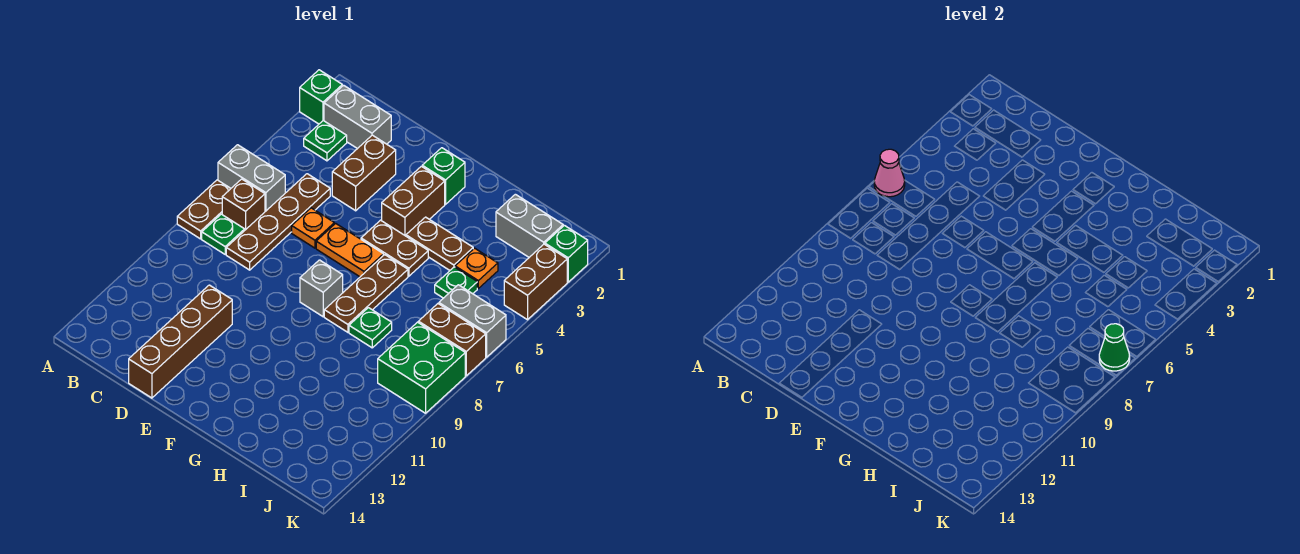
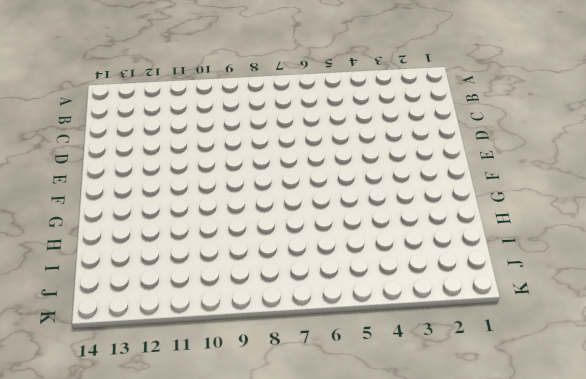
none -> green 1x1 brick [300,70,342,124]
none -> grey 1x2 brick [218,145,285,212]
none -> brown 1x2 plate [177,180,231,239]

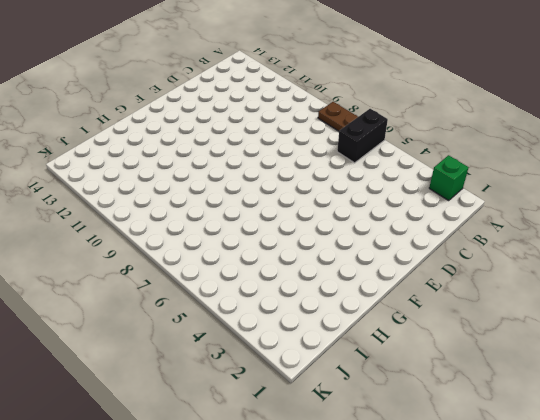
black 1x2 brick [337,109,388,163] -> grey 1x2 brick [218,145,285,212]
none -> grey 1x2 brick [324,85,391,149]
none -> green 1x1 plate [304,121,347,161]
none -> brown 1x1 brick [222,179,265,230]

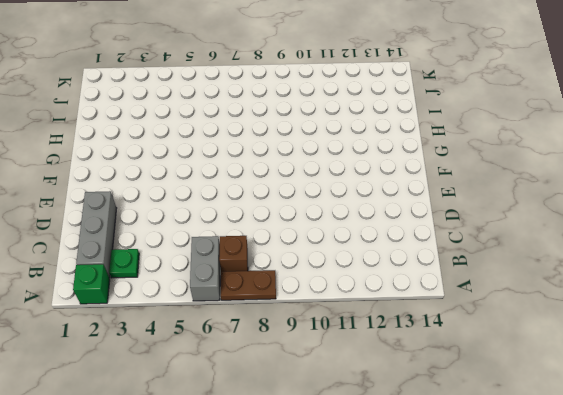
grey 1x3 brick [76,191,117,278] -> grey 1x2 brick [324,85,391,149]
none -> green 1x1 plate [202,214,245,254]
none -> brown 1x4 plate [226,174,330,270]
none -> brown 1x2 brick [332,135,396,211]

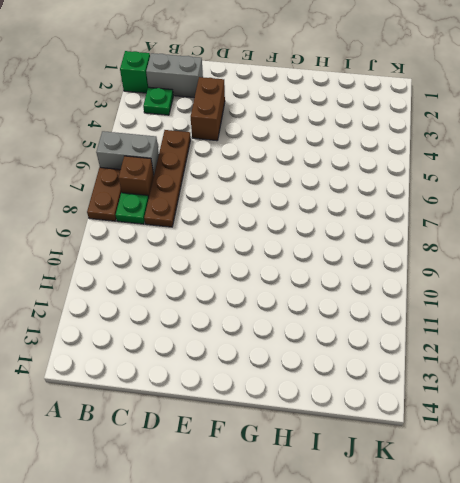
none -> orange 1x1 plate [292,208,334,248]
none -> brown 1x4 brick [129,285,232,398]
none -> orange 1x2 plate [316,223,383,277]

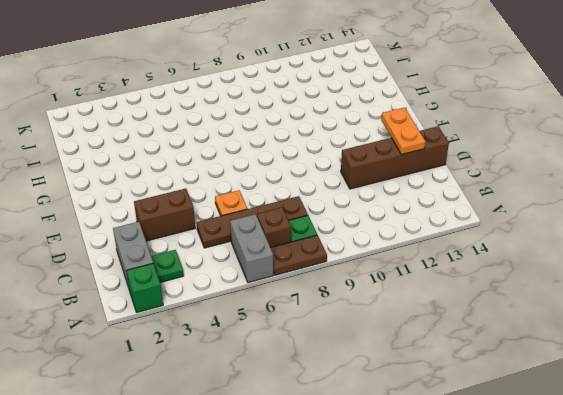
orange 1x2 plate [381,108,426,155] -> orange 1x2 plate moved to [316,223,383,277]
none -> green 1x1 brick [422,148,465,204]
none -> brown 1x2 brick [382,166,445,236]
none -> brown 1x2 plate [361,220,428,276]

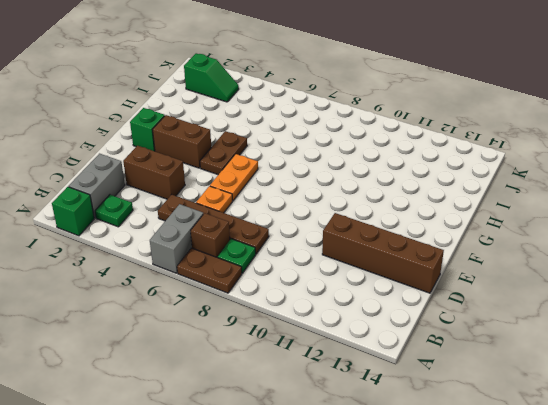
green 1x2 slope [184,53,239,102] -> grey 1x2 brick [496,194,563,257]
none -> grey 1x1 brick [300,260,343,317]
none -> brown 1x2 plate [406,217,473,270]
none -> brown 1x3 plate [324,255,408,332]

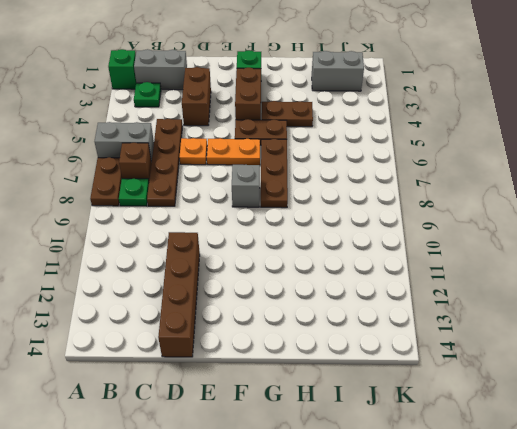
none -> green 1x1 plate [349,308,392,348]
none -> orange 1x1 plate [455,248,498,288]
none -> green 1x1 plate [435,267,477,298]

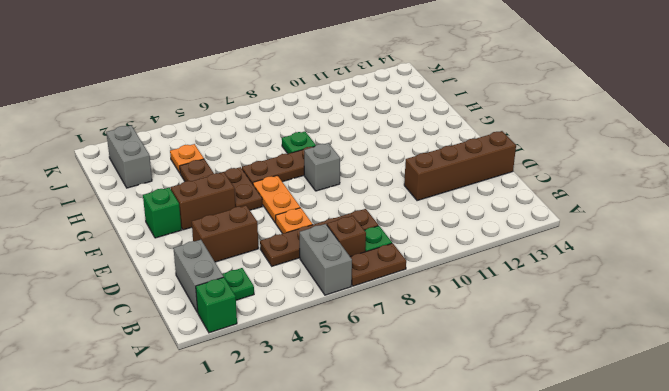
none -> green 1x1 plate [435,267,477,298]
none -> grey 1x2 brick [439,285,506,357]
none -> brown 1x2 brick [418,304,486,376]

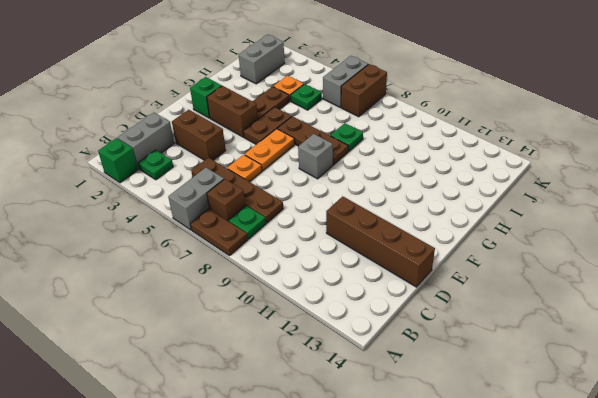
none -> green 2x2 brick [378,322,465,413]
none -> green 1x1 brick [545,225,588,282]
none -> brown 1x2 brick [504,244,567,320]

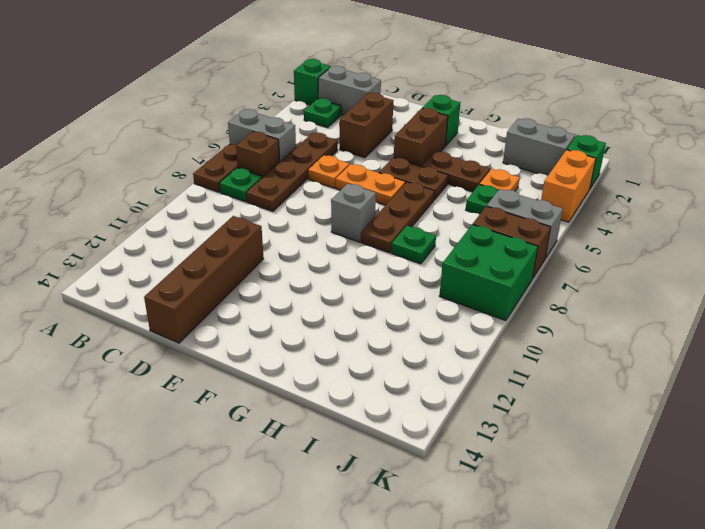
orange 1x2 brick [541,150,596,222] -> brown 1x2 brick [504,244,567,320]
none -> pink 1x1 cone [874,149,905,197]
none -> green 1x1 cone [1099,324,1130,371]

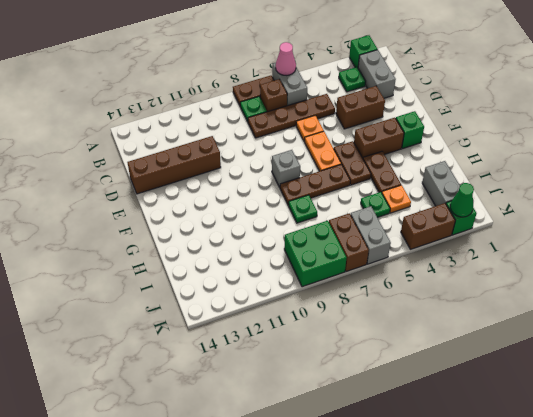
green 1x1 cone [450,183,474,217] -> green 1x1 cone moved to [1099,324,1130,371]

